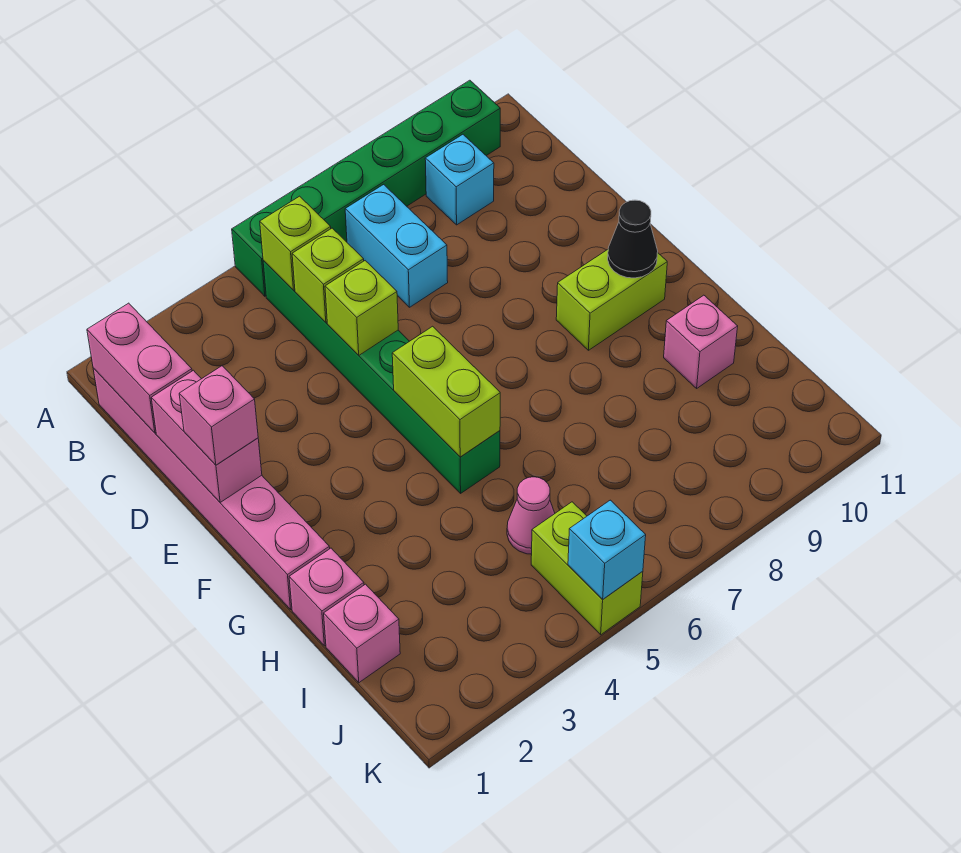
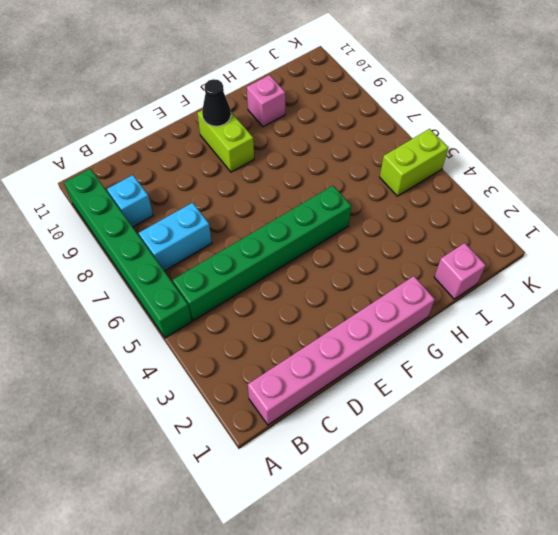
none -> pink 1x1 brick [289,548,364,646]
none -> pink 1x1 cone [507,477,555,554]
none -> pink 1x2 brick [87,303,192,433]

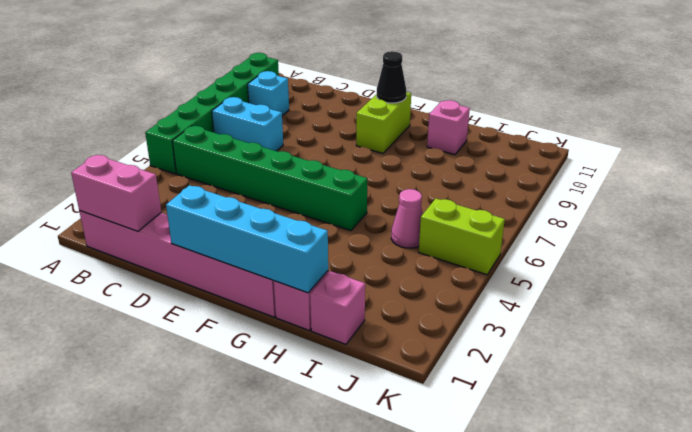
cyan 1x4 brick [166,185,328,293] -> pink 1x2 brick [151,370,262,502]
none -> lime 1x1 brick [260,196,331,290]
none -> lime 1x1 brick [292,228,364,322]
none -> lime 1x1 brick [325,261,398,355]

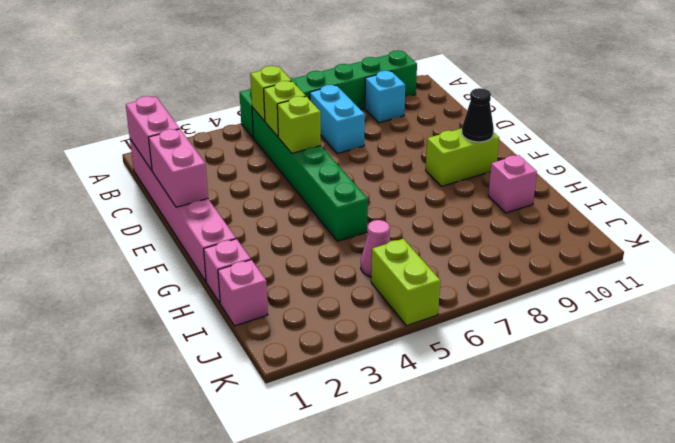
none -> lime 1x2 brick [392,326,500,457]
none -> cyan 1x1 brick [568,500,646,599]
none -> pink 1x1 brick [179,366,258,465]

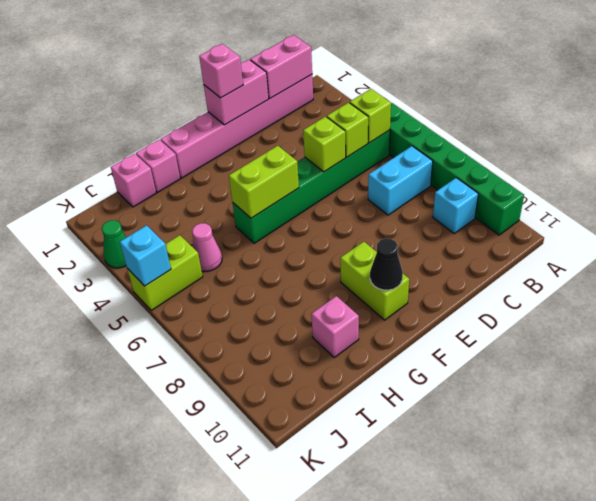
green 1x1 cone [102,220,126,268] -> none

